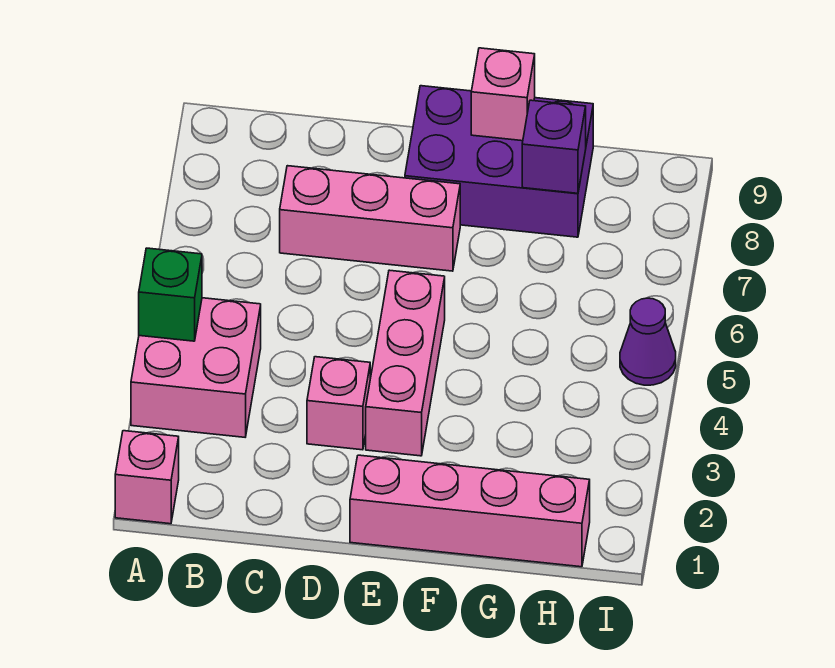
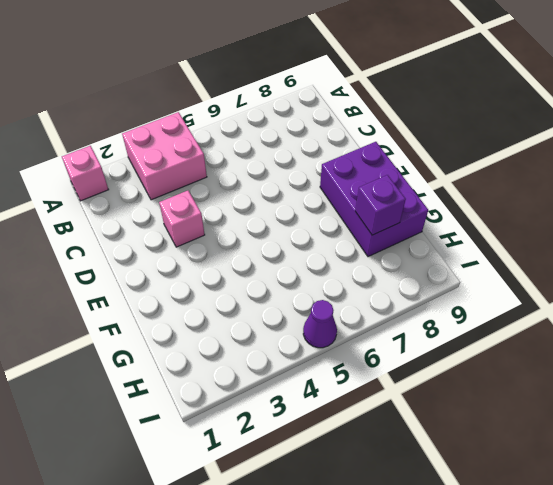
none -> pink 1x3 brick [280,166,460,271]
none -> pink 1x4 brick [350,455,590,567]

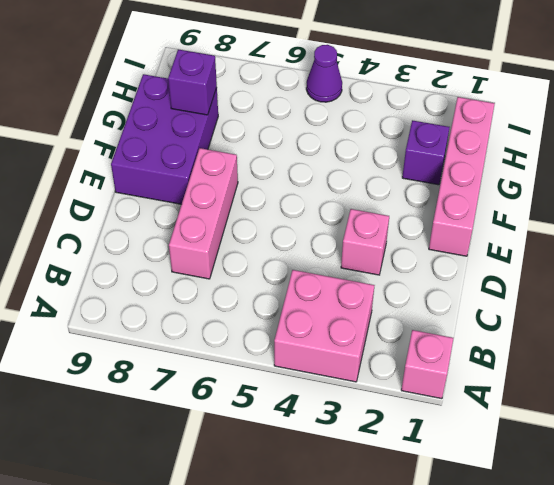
purple 1x1 brick [402,120,450,185] -> none
none -> pink 1x3 brick [366,270,445,456]
none -> green 1x1 brick [139,248,202,341]

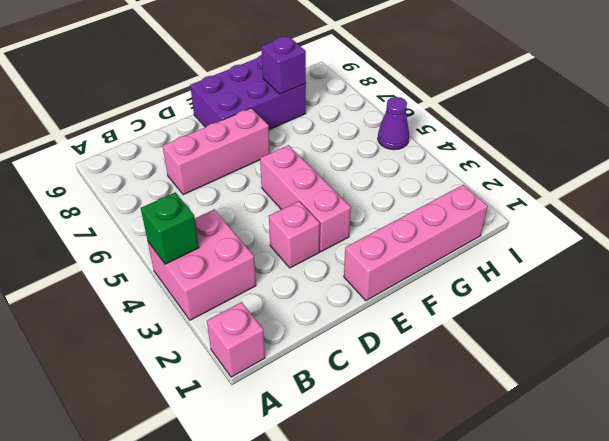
none -> pink 1x1 brick [471,48,535,141]

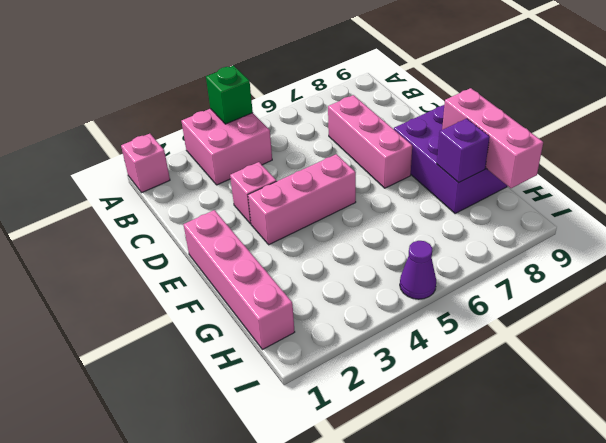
pink 1x3 brick [442,88,543,188] -> pink 1x1 brick [471,48,535,141]

